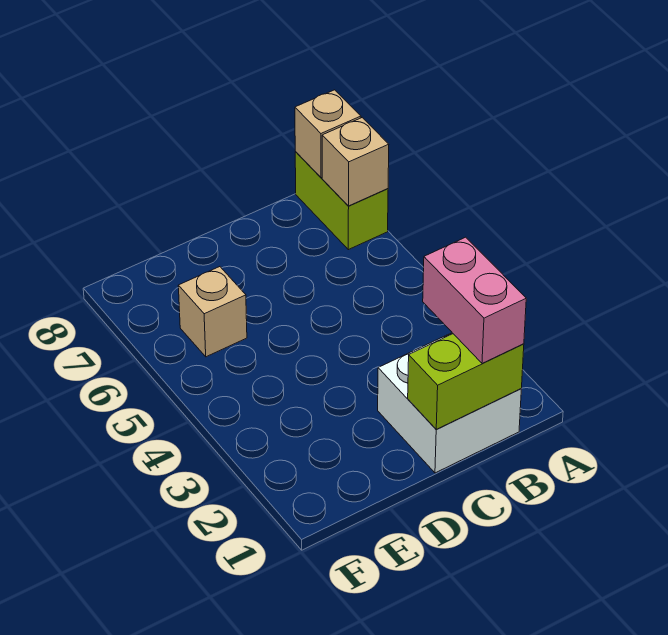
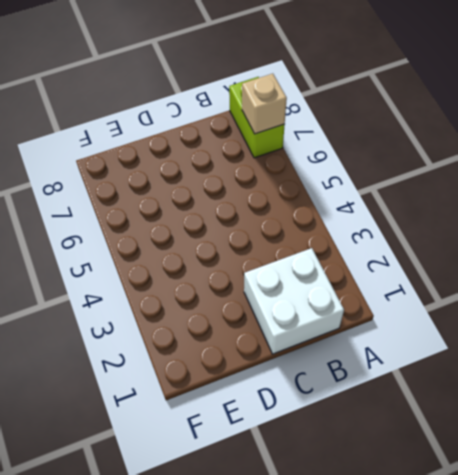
none -> tan 1x1 brick [178,267,247,357]
none -> tan 1x1 brick [295,90,361,178]

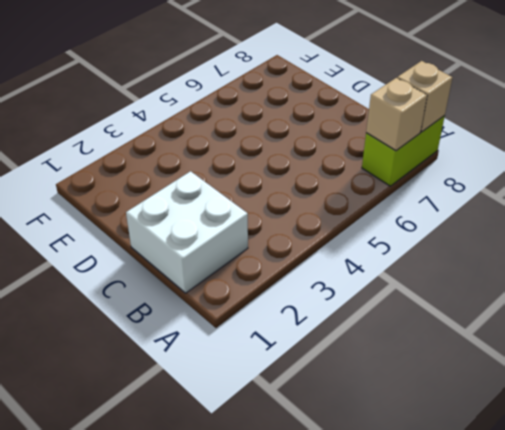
none -> tan 1x1 brick [178,267,247,357]
none -> lime 1x2 brick [408,334,524,429]

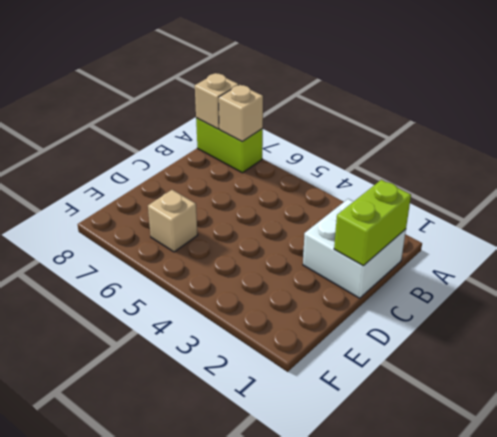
none -> pink 1x2 brick [423,237,526,363]

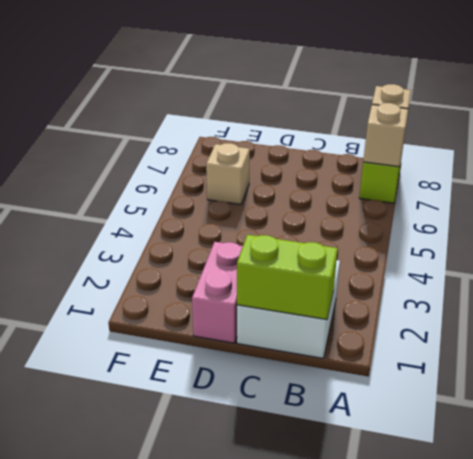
pink 1x2 brick [192,242,243,343] -> pink 1x2 brick moved to [423,237,526,363]

